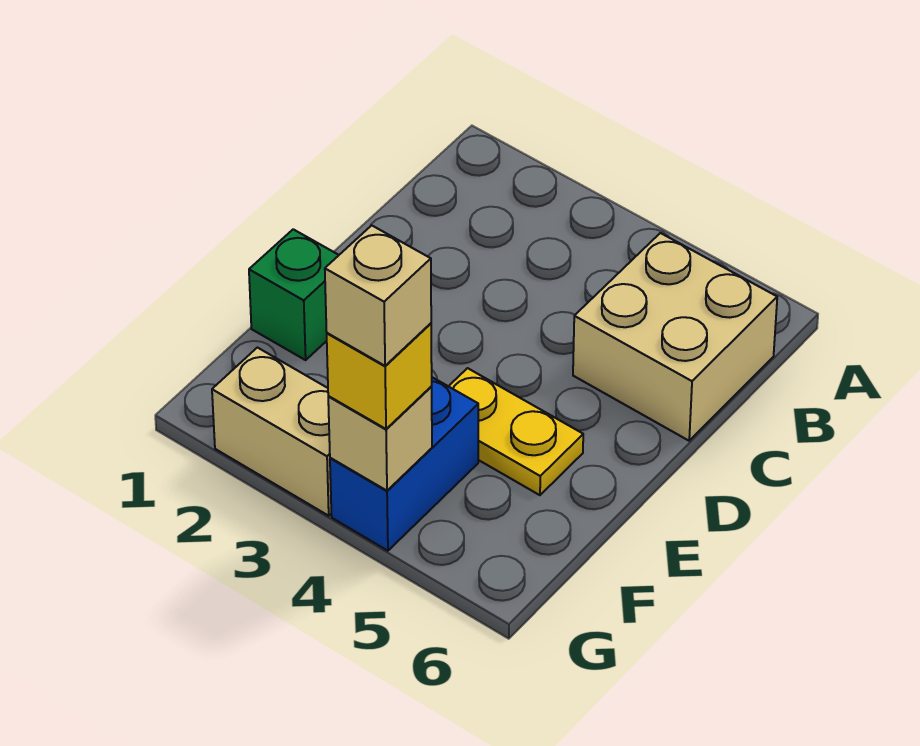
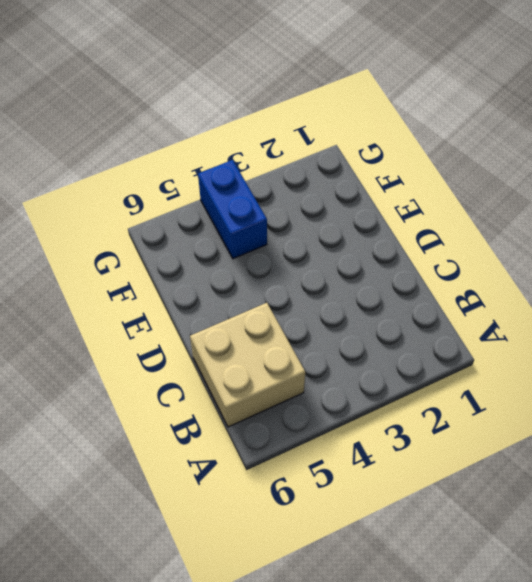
none -> green 1x1 brick [249,229,339,360]
none -> yellow 1x2 plate [449,368,583,495]

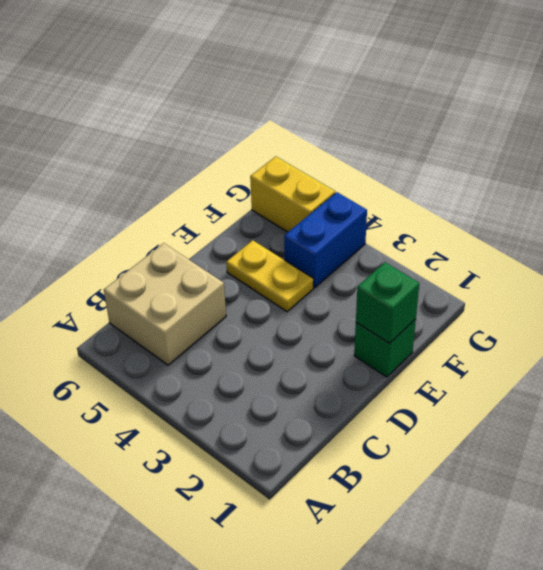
green 1x1 brick [356,262,419,344] -> none
yellow 1x2 brick [250,156,335,232] -> none
none -> tan 1x2 brick [212,348,331,516]
none -> tan 1x1 brick [328,387,432,491]

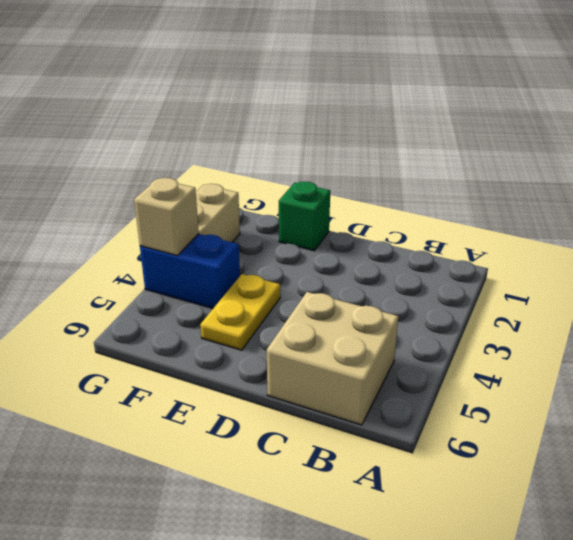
none -> yellow 1x1 brick [327,323,432,429]
none -> tan 1x1 brick [325,225,431,366]

